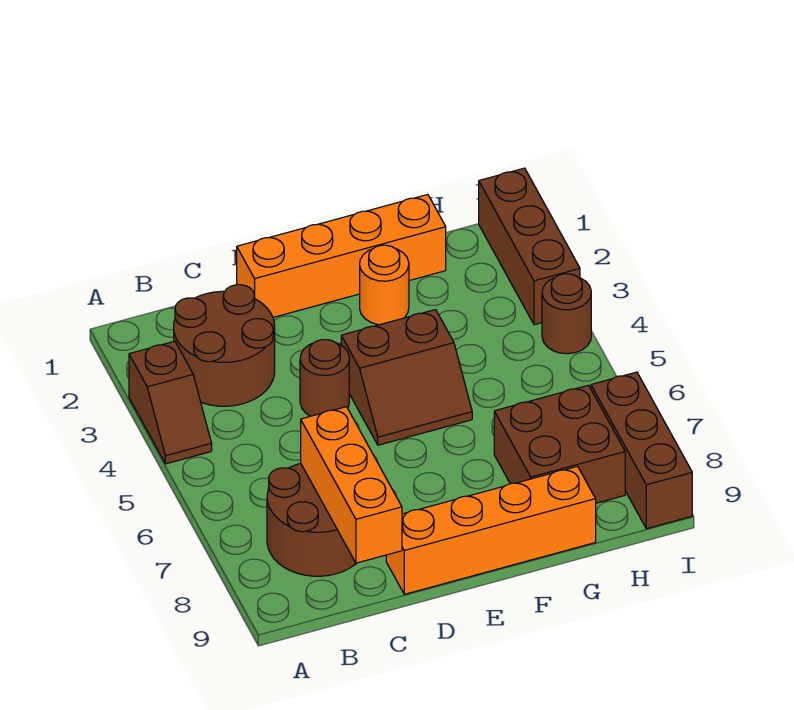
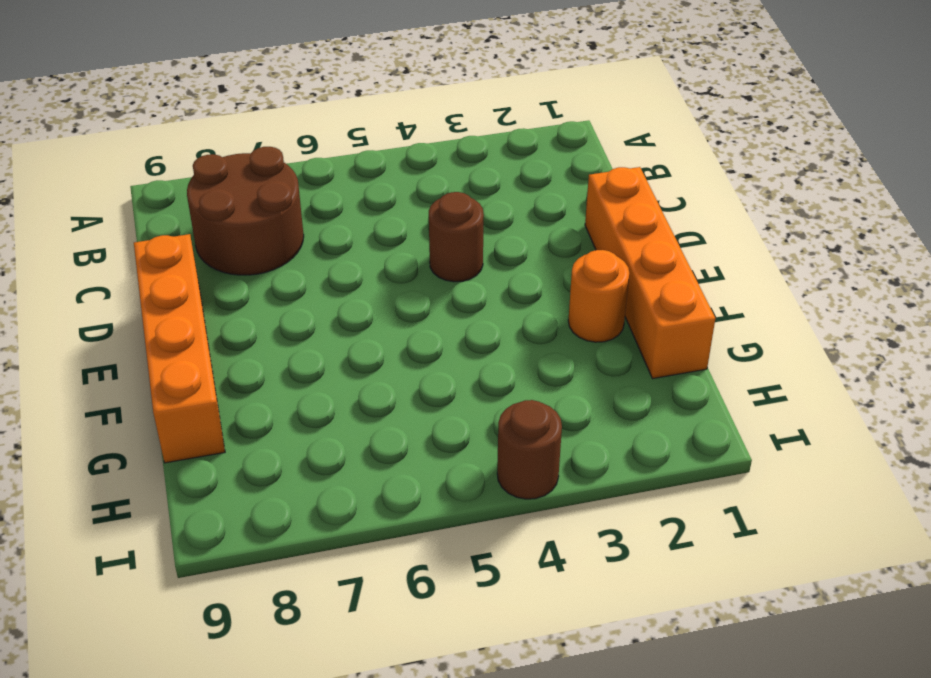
none -> brown 1x2 slope [129,341,212,464]
none -> brown 2x2 round brick [174,285,275,406]
none -> brown 2x2 slope [341,310,472,445]

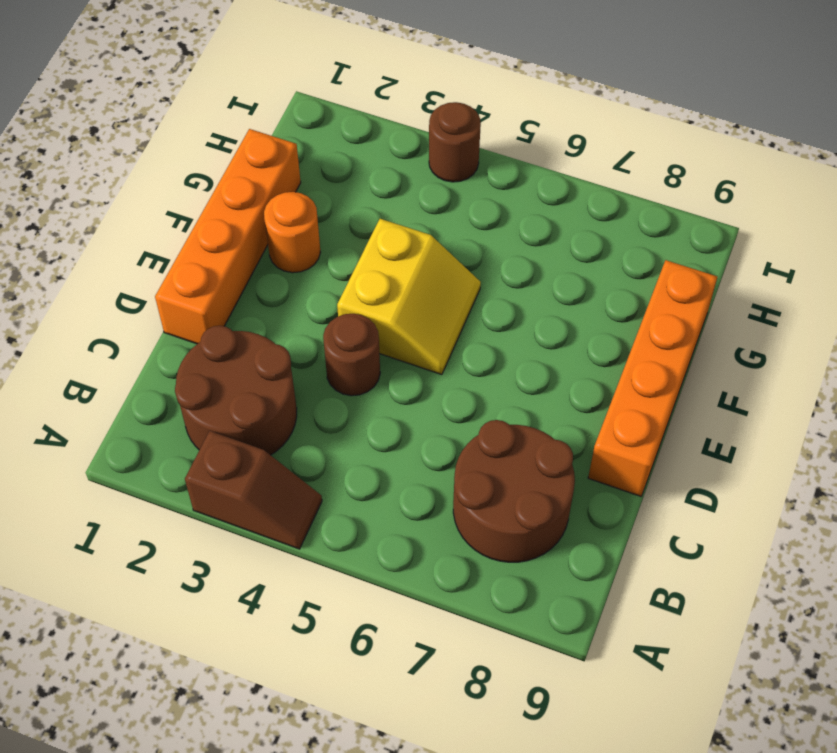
yellow 2x2 slope [337,219,481,375] -> brown 2x2 slope [341,310,472,445]
none -> brown 2x2 brick [494,385,625,503]
none -> brown 1x3 brick [479,168,580,325]
none -> brown 1x3 brick [591,372,692,529]

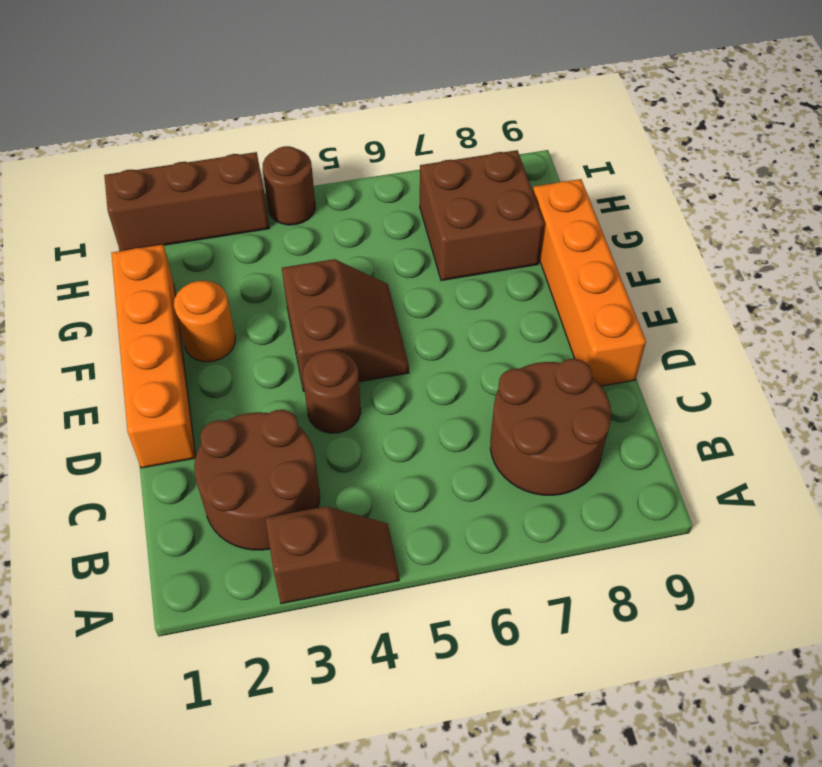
none -> brown 1x3 brick [591,372,692,529]
none -> orange 1x3 brick [301,407,402,563]

